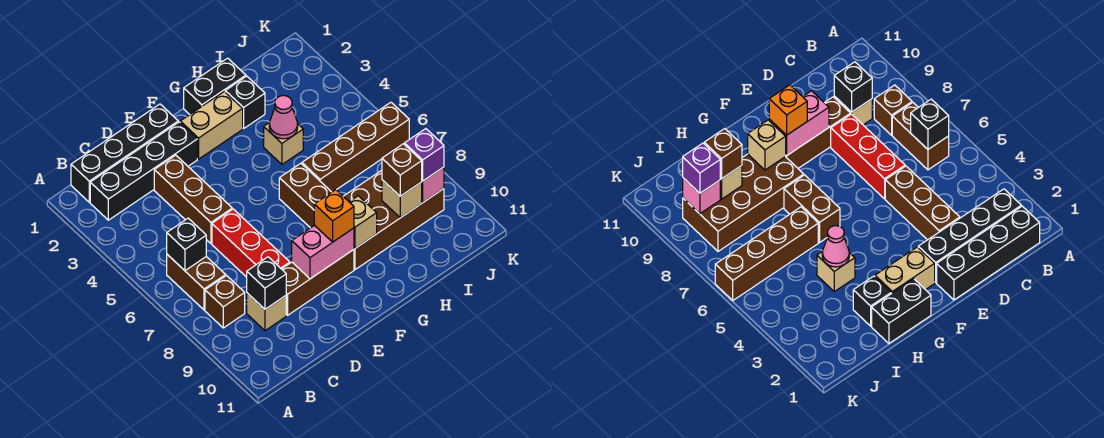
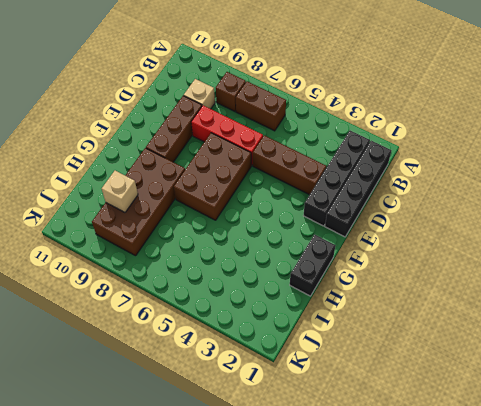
brown 2x3 brick [174,133,252,220] -> brown 1x2 brick [279,163,331,228]
none -> tan 1x2 brick [180,91,243,159]
none -> black 1x1 brick [225,76,265,128]
none -> tan 1x1 brick [264,123,303,164]

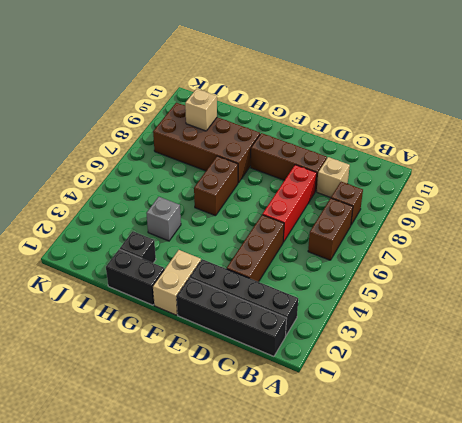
tan 1x2 brick [153,250,201,315] -> tan 1x2 brick turned to [180,91,243,159]
grey 1x1 brick [146,197,181,241] -> tan 1x1 brick [264,123,303,164]
none -> brown 1x4 brick [302,102,409,192]
none -> black 1x1 brick [167,218,206,271]
none -> black 1x1 brick [247,257,286,309]

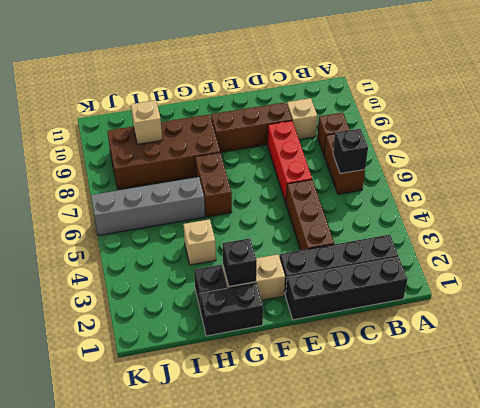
black 1x1 brick [222,238,257,287] -> black 1x1 brick moved to [247,257,286,309]
grey 1x4 brick [91,177,205,236] -> brown 1x4 brick [302,102,409,192]
none -> pink 1x2 brick [292,225,354,279]
none -> tan 1x1 brick [350,196,377,248]
none -> pink 1x1 cone [269,96,298,139]

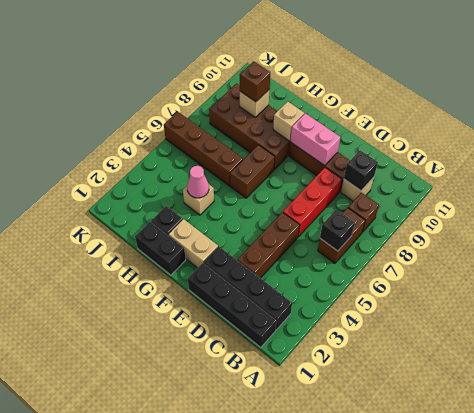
none -> pink 1x1 brick [422,167,444,202]
none -> orange 1x1 brick [314,190,354,242]
none -> purple 1x1 brick [404,129,444,181]

